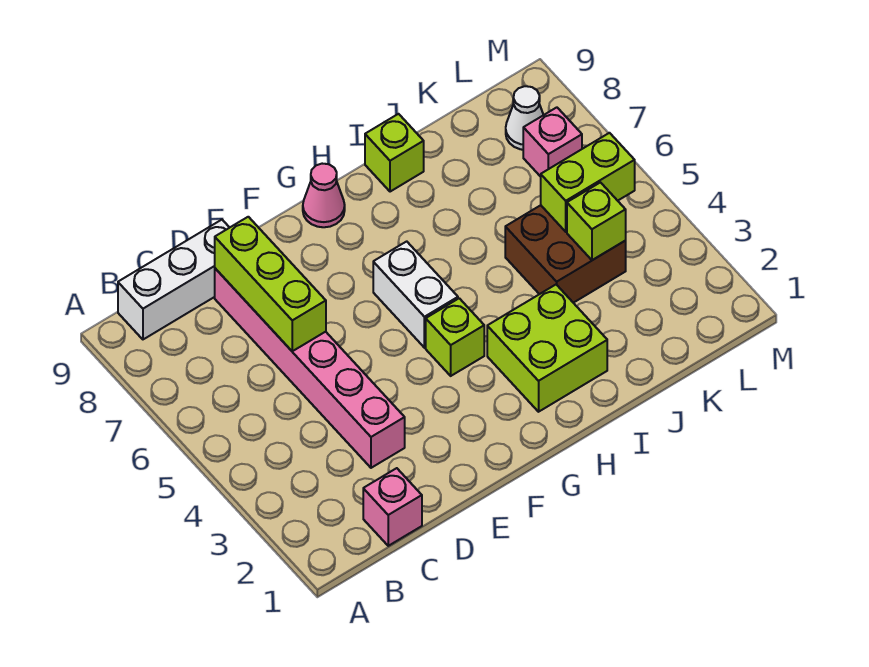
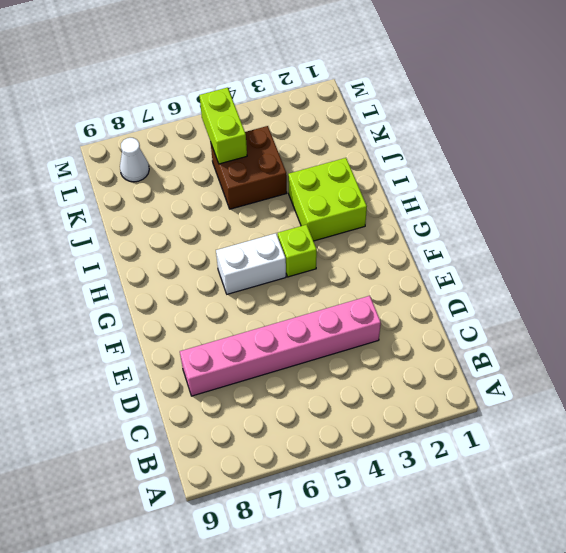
none -> white 1x3 brick [118,220,230,339]
none -> pink 1x1 brick [363,468,422,546]
none -> pink 1x1 cone [303,164,345,227]

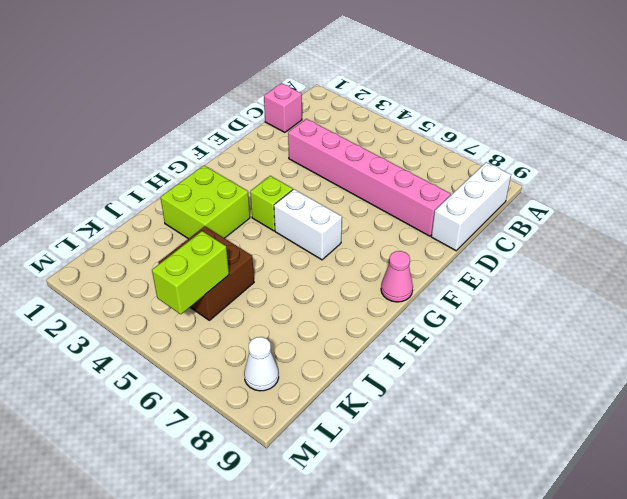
none -> lime 1x1 brick [365,114,424,192]
none -> pink 1x1 brick [523,107,582,177]
none -> lime 1x3 brick [215,217,326,351]

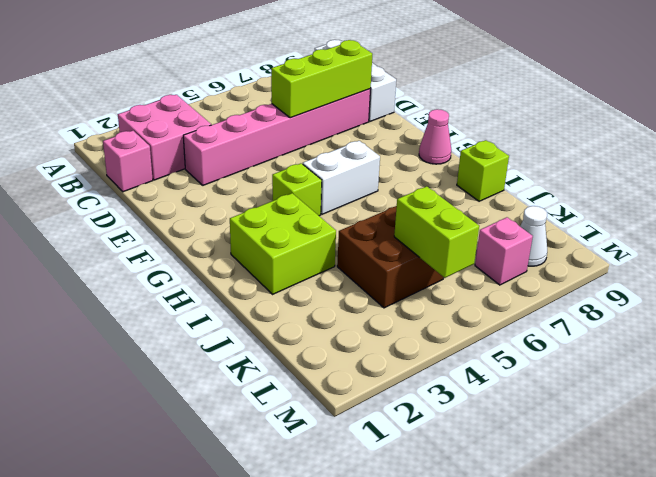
pink 2x2 brick [118,95,211,180] -> none
none -> lime 1x1 brick [567,182,626,260]

